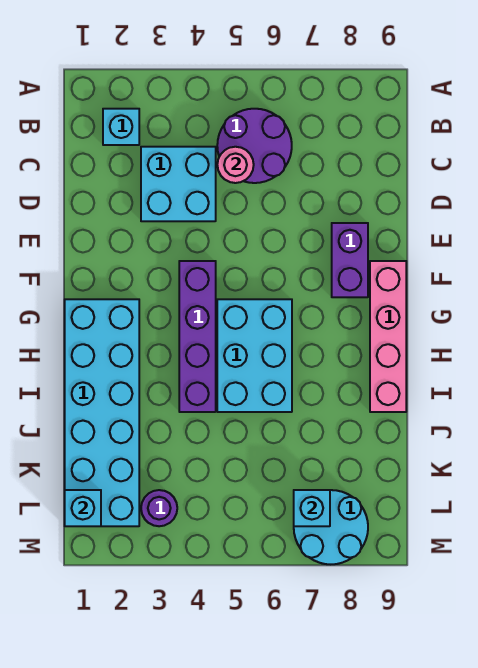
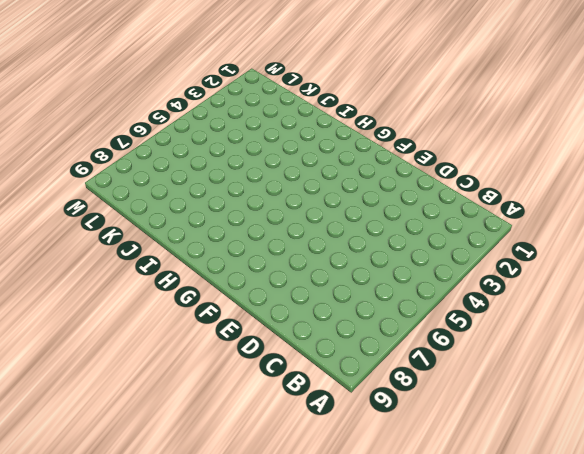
none -> cyan 1x1 brick [103,109,139,145]
none -> purple 2x2 round brick [217,109,292,183]
none -> cyan 2x2 brick [141,147,216,221]

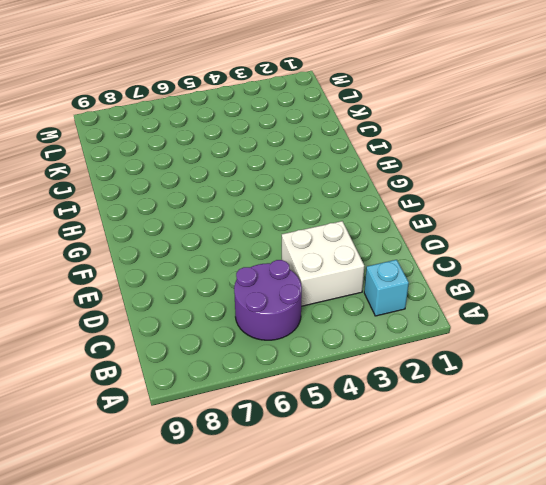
white 2x2 brick [282,221,364,306] -> cyan 2x2 brick [141,147,216,221]
none -> purple 1x2 brick [332,223,368,297]
none -> purple 1x4 brick [179,261,216,412]
none -> pink 1x4 brick [370,261,406,412]

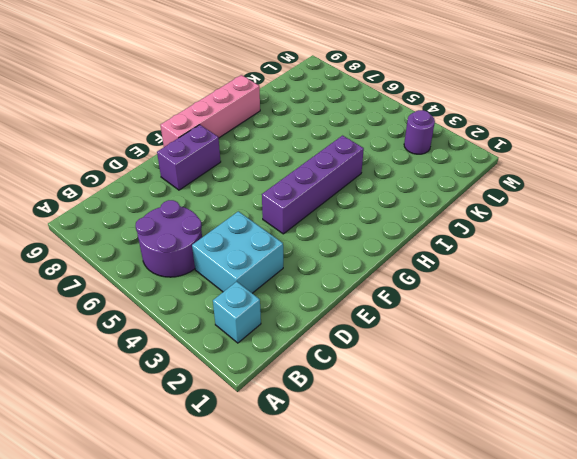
none -> cyan 2x6 brick [65,299,139,526]
none -> cyan 2x3 brick [217,299,292,412]
none -> cyan 2x2 round brick [294,490,368,564]

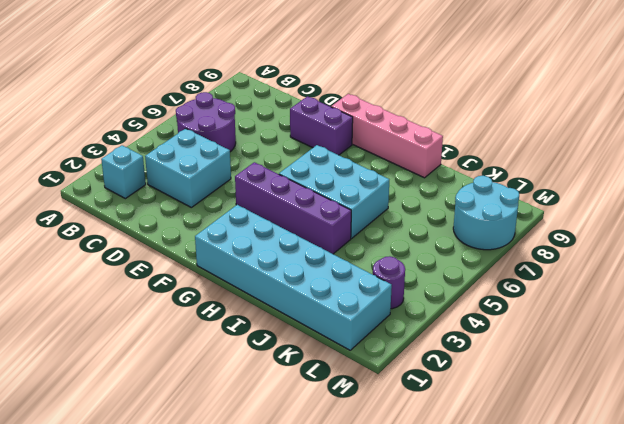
none -> pink 1x1 round brick [217,147,254,183]
none -> cyan 1x1 brick [65,490,101,526]
none -> cyan 1x1 brick [294,490,330,526]

